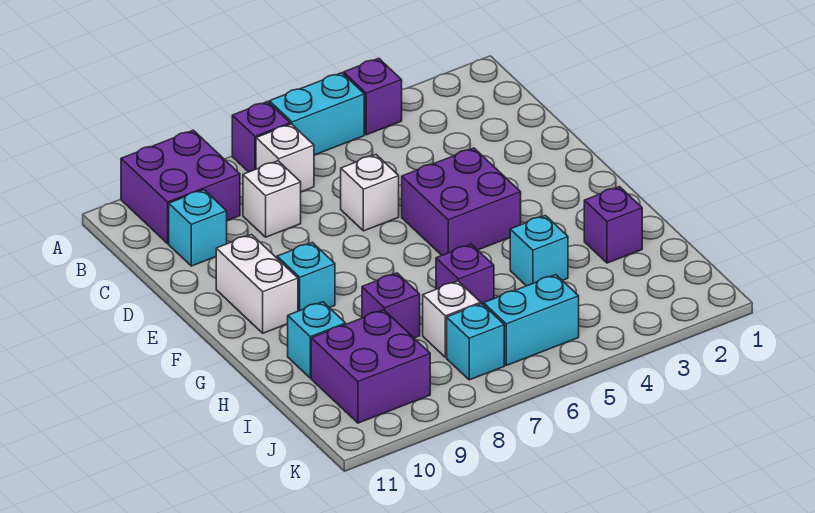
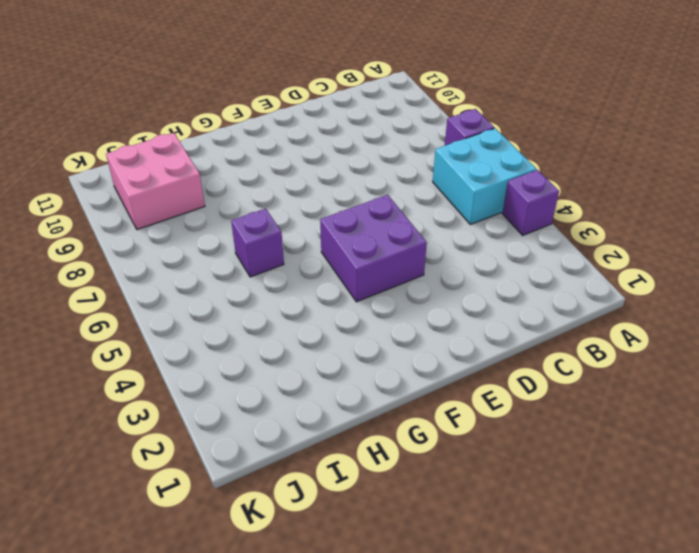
cyan 2x2 brick [433,128,536,224] -> cyan 1x2 brick [269,73,364,155]
pink 2x2 brick [106,133,205,230] -> purple 2x2 brick [311,310,430,423]
none -> purple 2x2 brick [121,130,240,243]
none -> white 1x1 brick [256,124,314,192]
none -> white 1x1 brick [243,161,301,237]

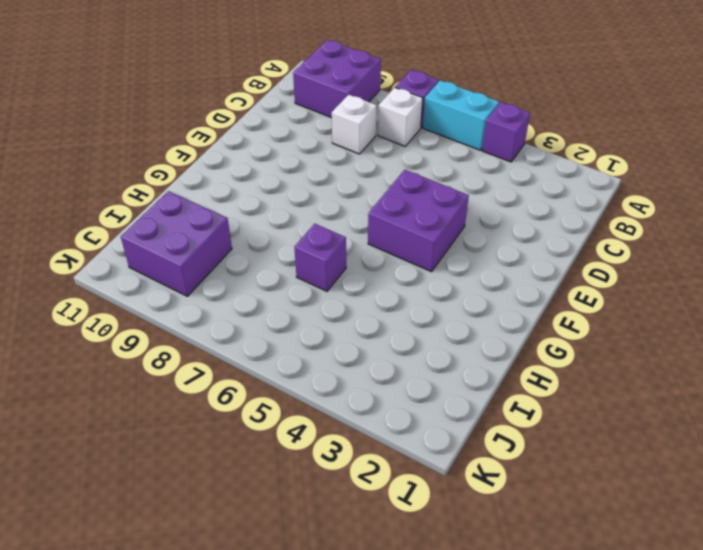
none -> cyan 1x1 brick [169,190,227,266]
none -> white 1x1 brick [341,155,399,231]
none -> white 1x2 brick [216,235,298,333]

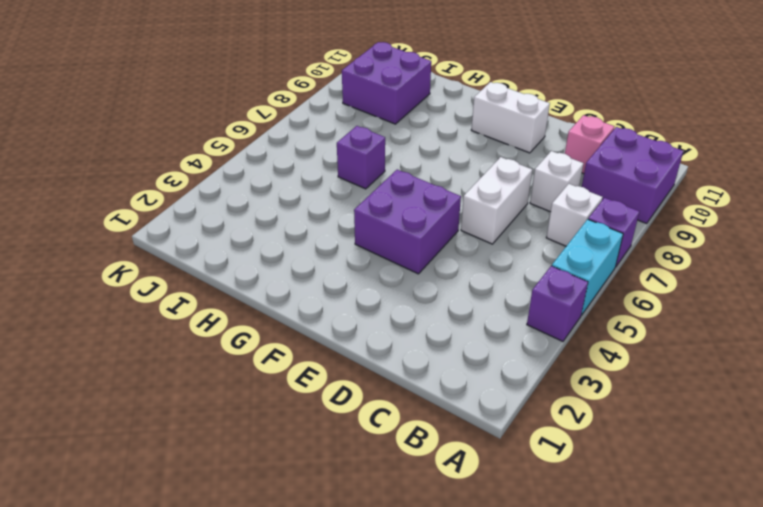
pink 1x1 brick [565,115,614,174] -> cyan 1x1 brick [169,190,227,266]
white 1x2 brick [461,157,532,244] -> white 1x1 brick [341,155,399,231]
none -> cyan 1x1 brick [277,243,335,311]
none -> purple 1x1 brick [584,187,642,263]
none -> cyan 1x1 brick [510,215,568,286]

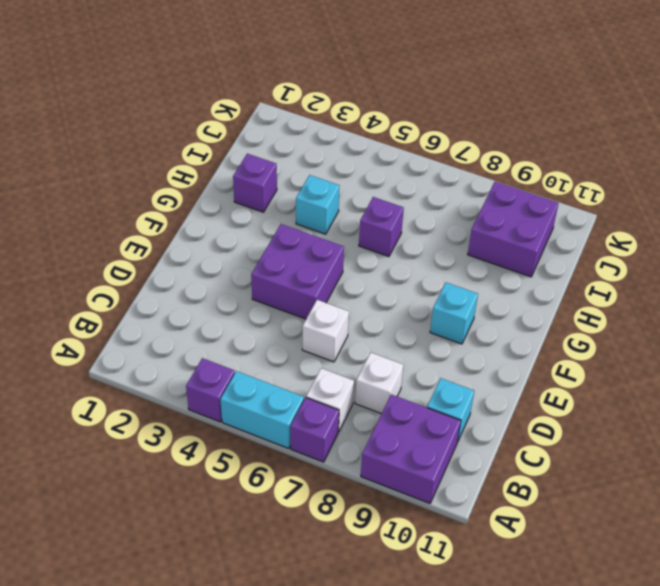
none -> white 1x2 brick [216,235,298,333]
none -> purple 1x1 brick [362,273,420,338]
none -> cyan 1x1 brick [288,302,346,378]

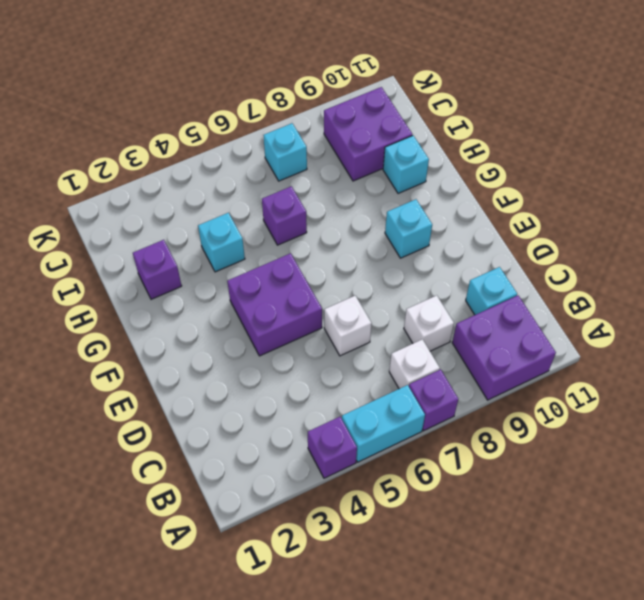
none -> white 1x2 brick [216,235,298,333]
none -> purple 1x1 brick [362,273,420,338]
none -> white 1x1 brick [423,281,481,357]

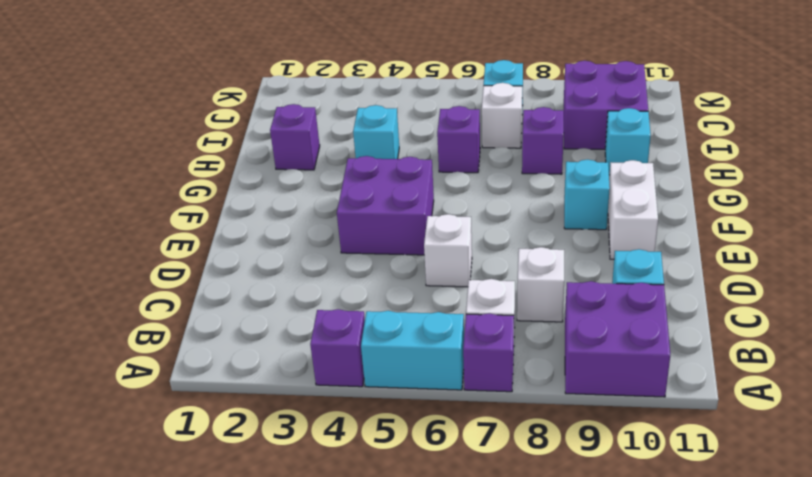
none -> cyan 1x2 brick [484,275,579,365]

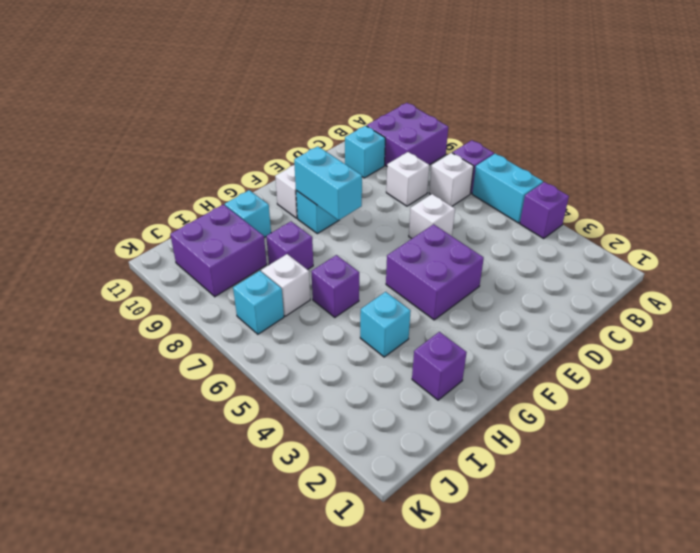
cyan 1x2 brick [294,146,362,220] -> cyan 1x2 brick moved to [484,275,579,365]

